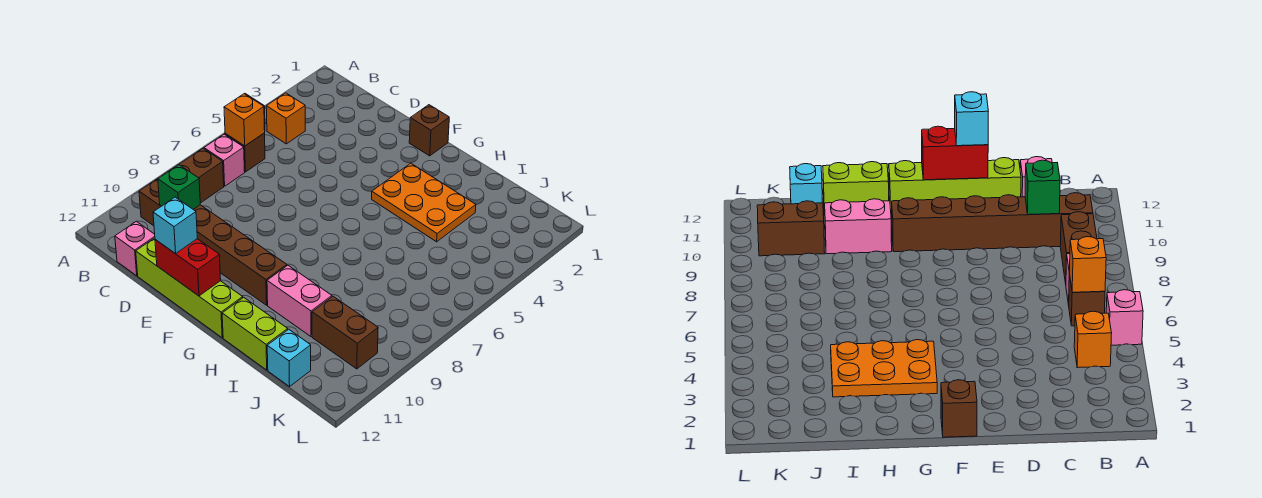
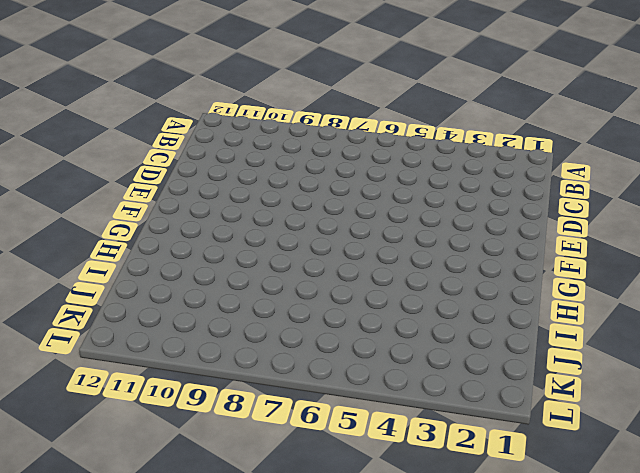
none -> pink 1x1 brick [1106,290,1143,345]
none -> orange 1x1 brick [266,93,305,144]
none -> brown 1x1 brick [225,133,265,172]

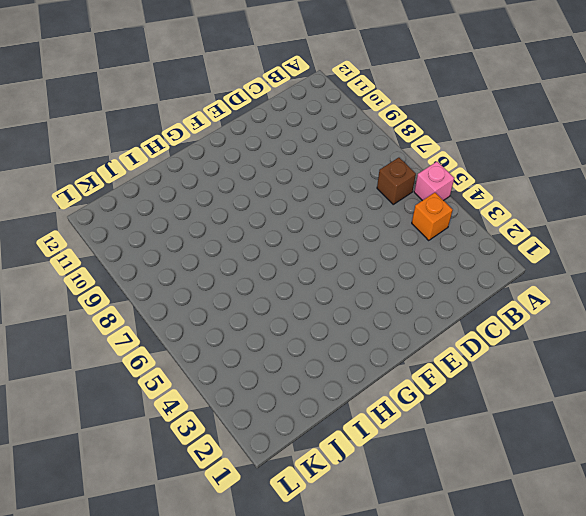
none -> pink 1x1 brick [204,134,245,186]
none -> brown 1x2 brick [162,149,224,203]
none -> brown 1x6 brick [139,179,287,305]

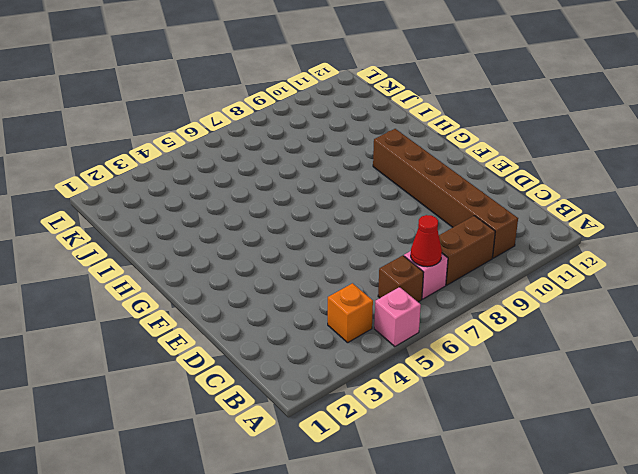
red 1x1 cone [411,215,442,267] -> none
none -> pink 1x1 brick [115,221,155,276]
none -> lime 1x4 brick [136,238,243,338]
none -> brown 1x1 brick [409,105,449,156]

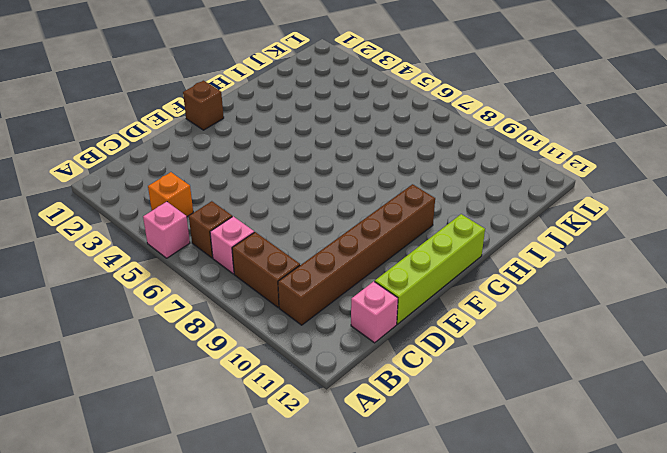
none -> orange 2x3 plate [372,163,476,242]
none -> pink 1x2 brick [267,266,332,337]
none -> lime 1x2 brick [222,297,288,370]

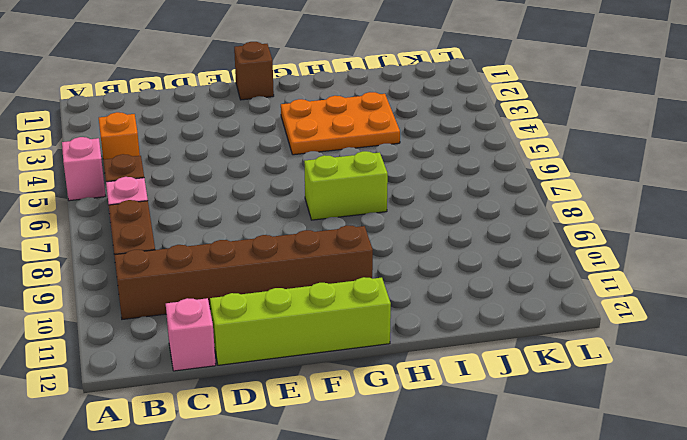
lime 1x2 brick [304,151,388,220] -> lime 1x2 brick moved to [222,297,288,370]
none -> pink 1x2 brick [267,266,332,337]
none -> brown 1x2 brick [312,297,378,369]
none -> cyan 1x1 brick [267,329,311,387]

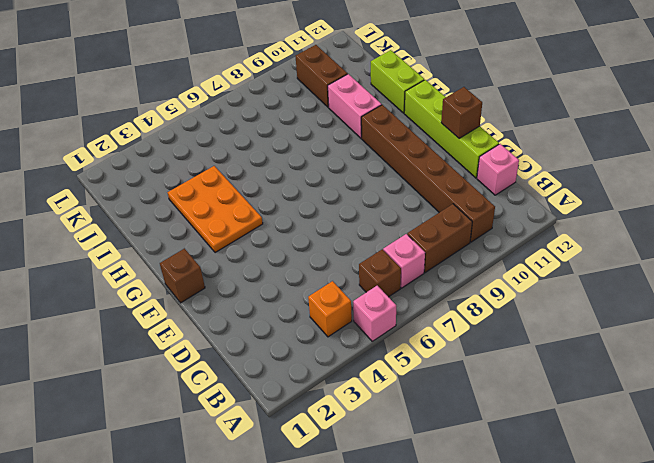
brown 1x1 brick [441,87,482,138] -> red 1x2 brick [155,239,221,296]
none -> cyan 1x1 brick [267,329,311,387]
none -> orange 1x1 brick [224,94,265,146]
none -> green 1x1 brick [158,165,200,209]

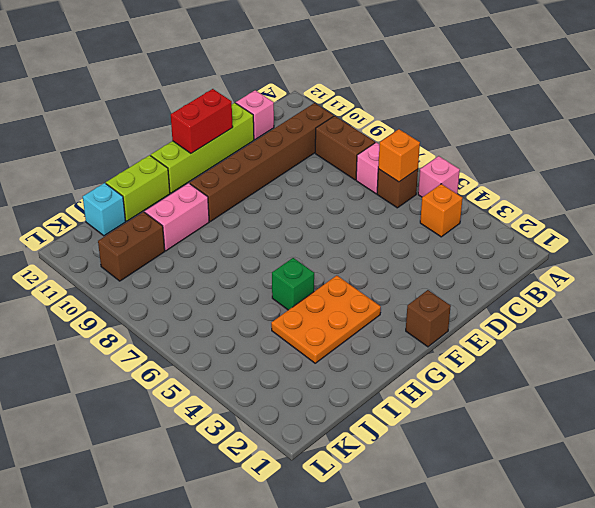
green 1x1 brick [272,258,314,310] -> green 1x1 brick moved to [158,165,200,209]
none -> cyan 1x1 brick [153,197,197,254]

